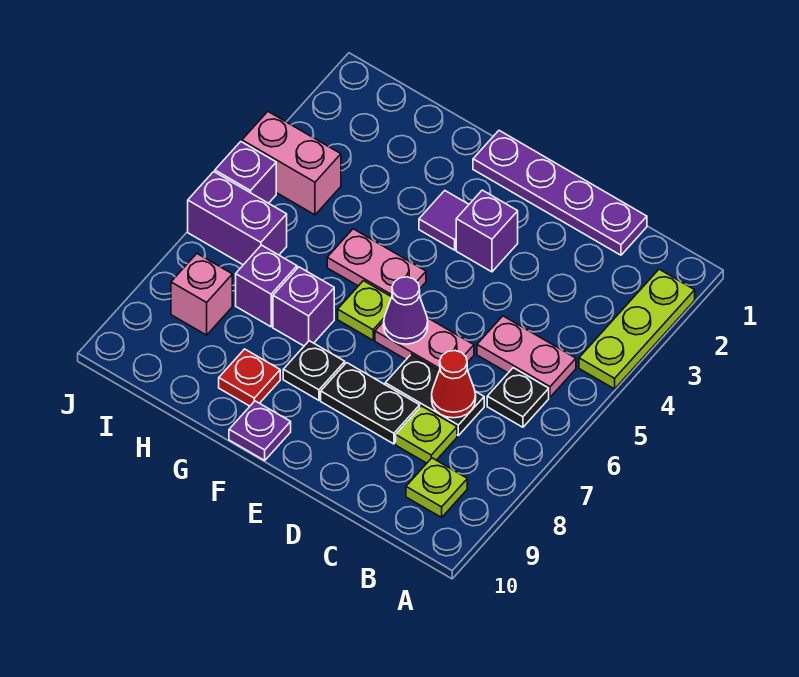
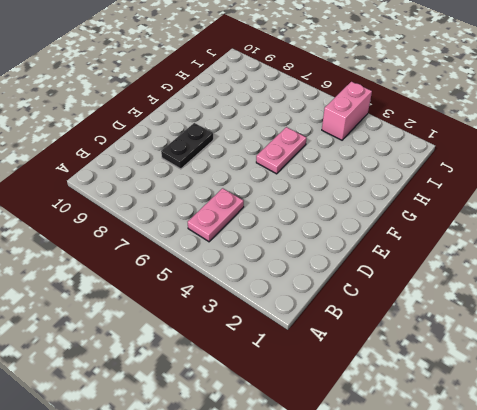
none -> lime 1x3 plate [579,269,695,389]
none -> black 1x1 plate [487,368,549,427]
none -> lime 1x1 plate [406,458,467,517]

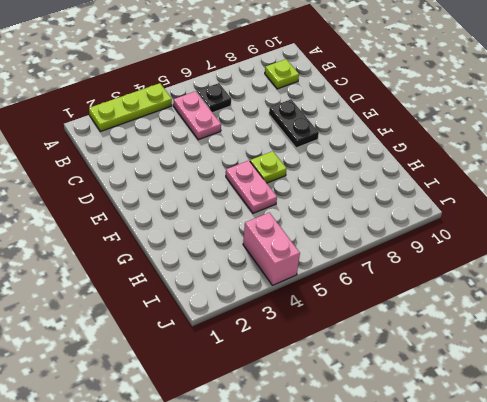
none -> purple 1x4 plate [473,131,647,255]
none -> black 1x2 plate [385,354,484,435]
none -> lime 1x1 plate [396,406,457,463]

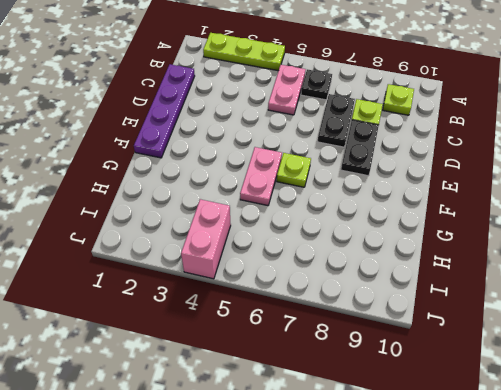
none -> pink 1x2 plate [375,318,474,370]
none -> purple 1x1 brick [456,190,518,272]
none -> purple 1x1 tile [419,191,469,250]

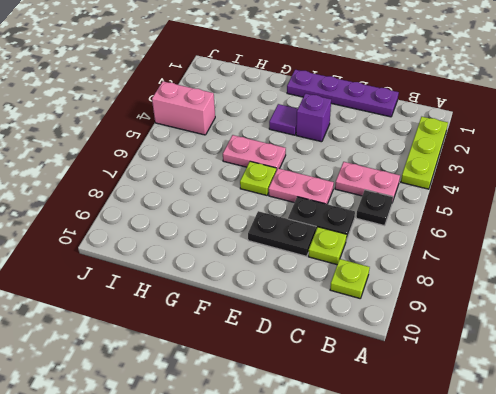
none -> black 1x1 plate [283,341,345,400]
none -> purple 1x1 plate [229,401,291,460]
none -> purple 1x1 brick [273,267,334,346]

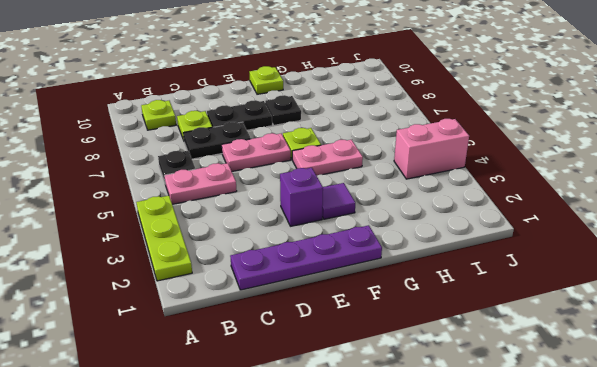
lime 1x1 plate [249,66,283,94] -> purple 1x1 plate [229,401,291,460]
none -> purple 1x1 brick [273,267,334,346]
none -> red 1x1 plate [219,349,280,406]
none -> purple 1x1 brick [236,245,297,327]

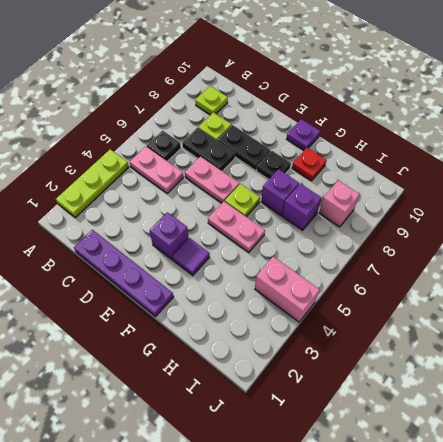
none -> purple 1x2 brick [188,172,287,265]
none -> purple 1x1 brick [215,142,276,203]
none -> red 1x1 cone [432,351,476,418]

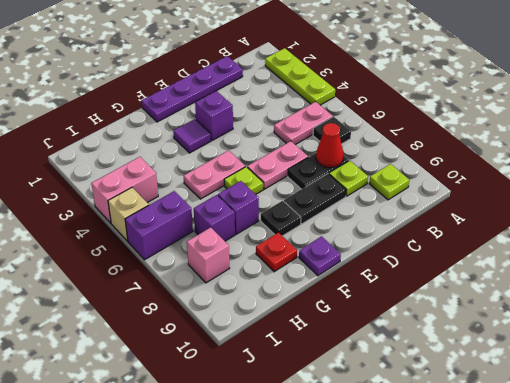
tan 1x1 brick [108,188,149,241] -> purple 1x1 brick [215,142,276,203]
none -> purple 1x1 cone [384,277,428,344]

